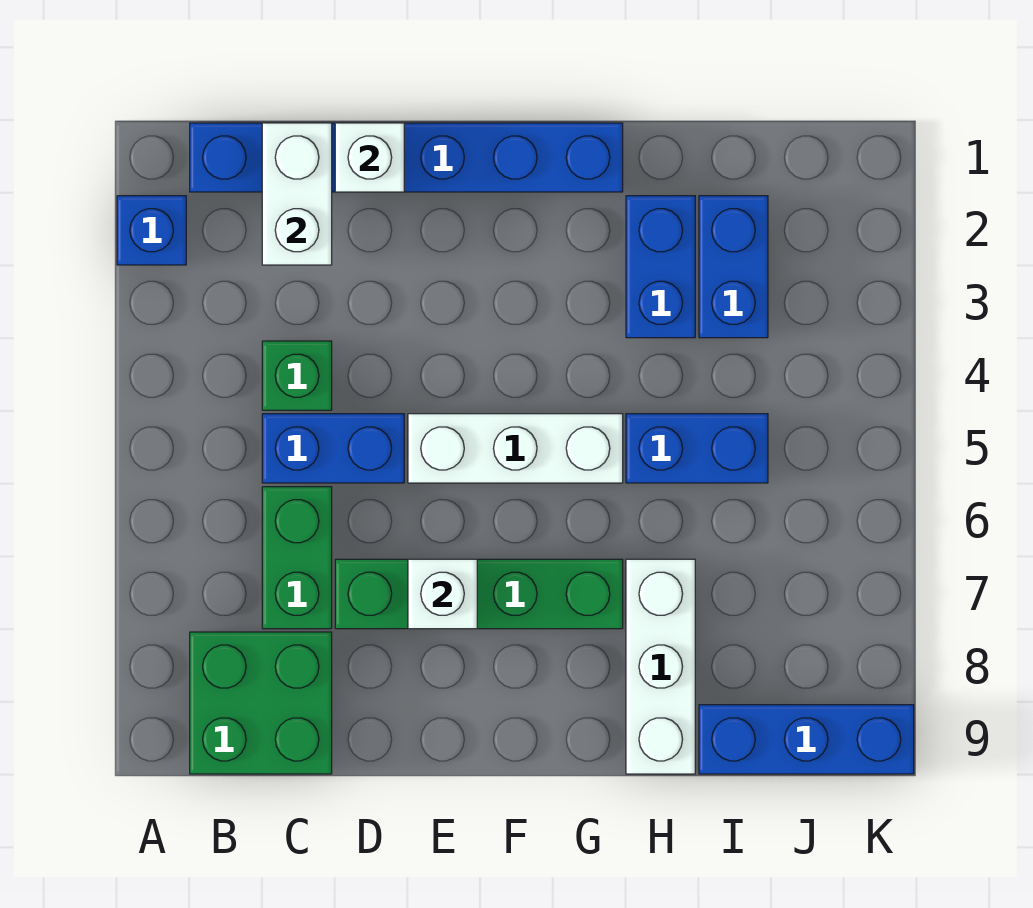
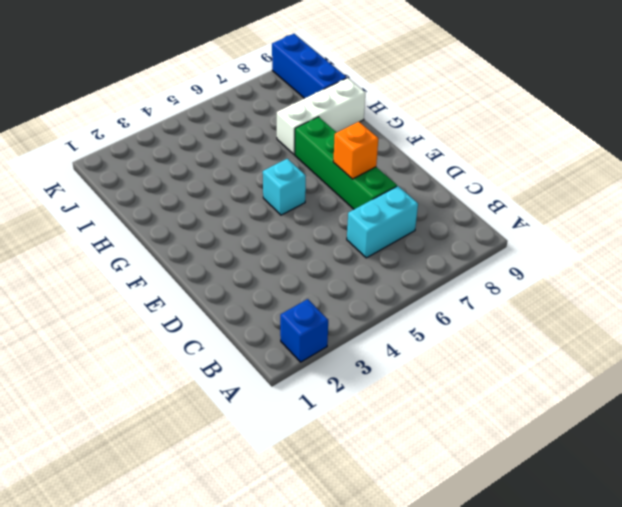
cyan 1x2 brick [347,186,418,258] -> green 1x2 brick [262,487,332,629]
orange 1x1 brick [333,122,378,179] -> white 1x1 brick [408,559,477,629]
cyan 1x1 brick [263,159,306,215] -> white 1x3 brick [408,414,623,483]
none -> blue 1x6 brick [190,123,623,192]
none -> green 2x2 brick [190,632,332,774]
none -> green 1x1 brick [262,341,332,410]

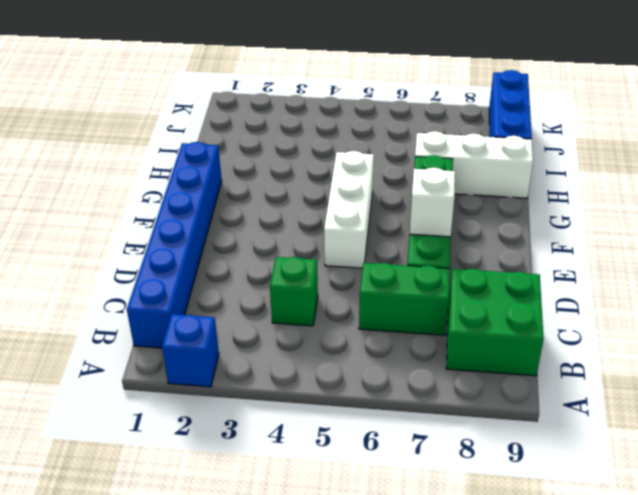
none -> blue 1x2 brick [262,414,404,483]
none -> blue 1x2 brick [626,196,695,338]
none -> blue 1x2 brick [626,414,768,483]

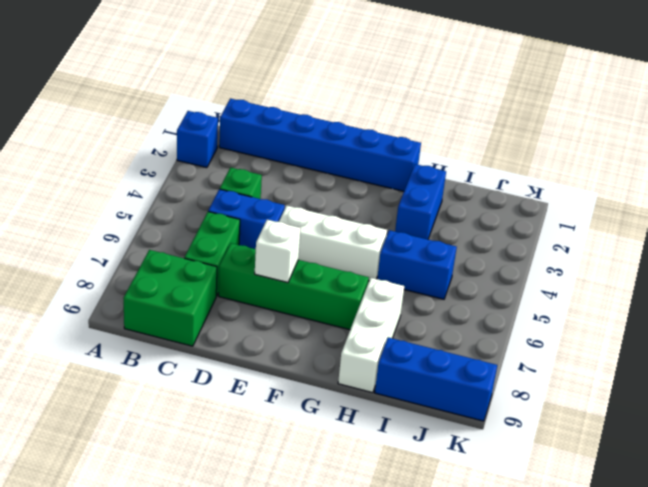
none -> blue 1x2 brick [699,196,768,338]
none -> white 1x2 brick [262,123,332,265]
none -> white 1x1 brick [335,123,404,192]

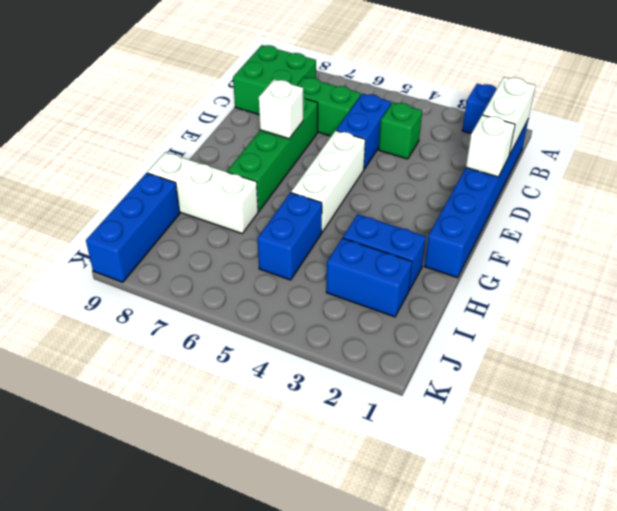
white 1x2 brick [483,77,535,155] -> white 1x2 brick turned to [262,123,332,265]

